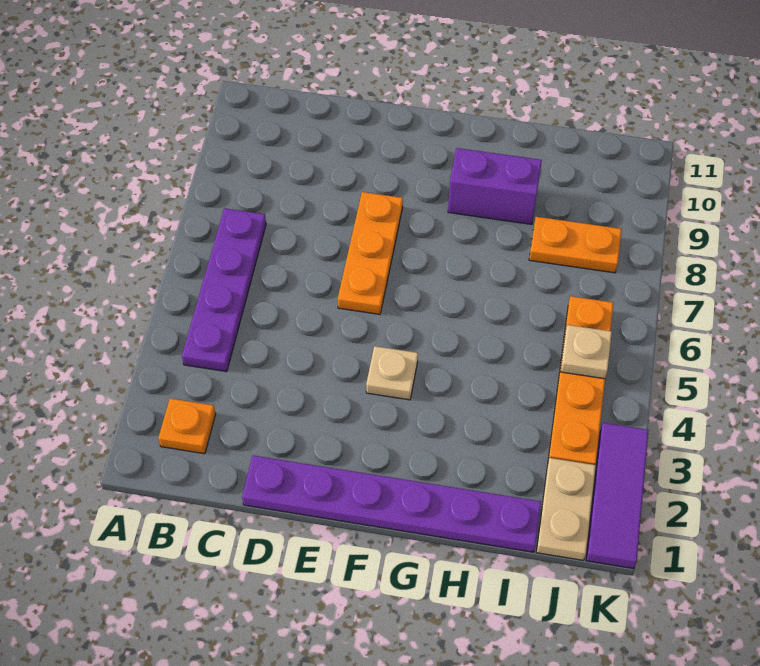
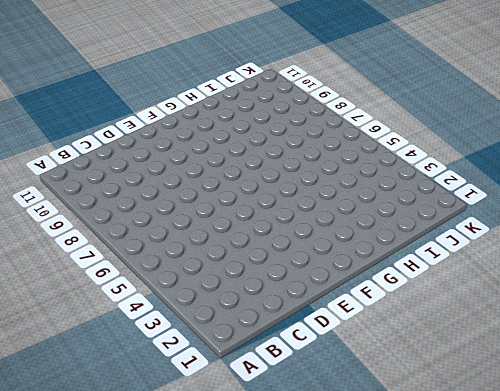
none -> orange 1x1 plate [158,398,216,454]
none -> purple 1x4 plate [182,208,266,372]

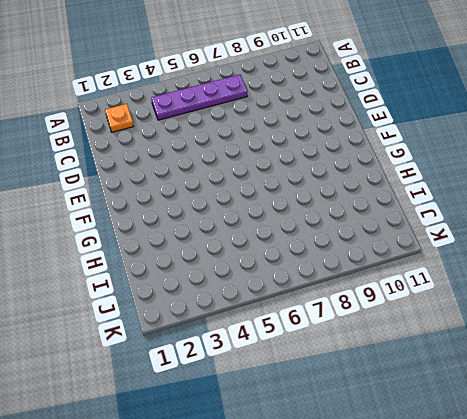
none -> purple 1x6 plate [242,455,541,552]
none -> orange 1x3 plate [338,192,403,314]

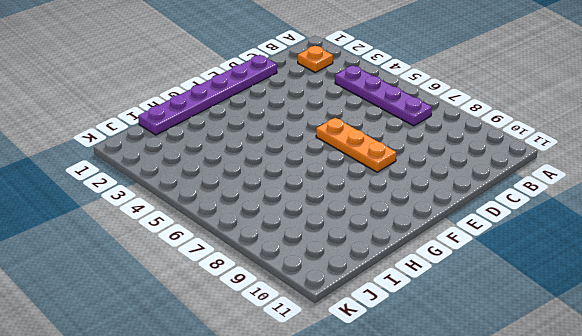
none -> tan 1x1 plate [366,346,418,400]
none -> purple 1x2 brick [448,148,542,224]

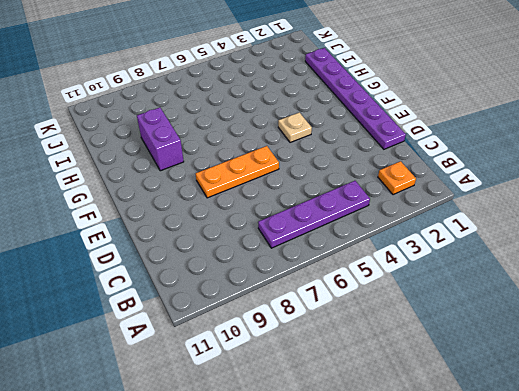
none -> orange 1x2 plate [529,217,622,273]
none -> tan 1x2 plate [536,458,596,560]

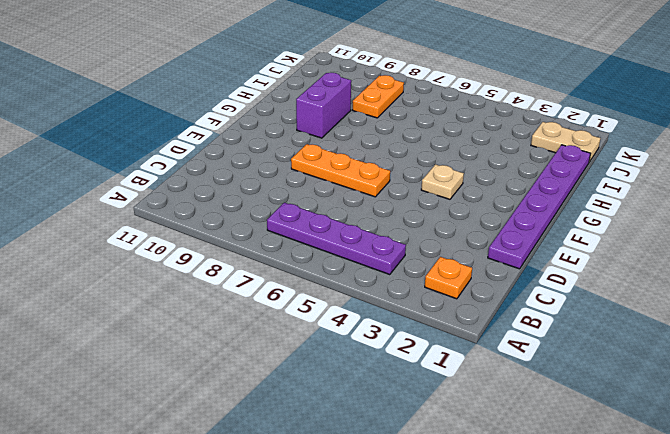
none -> orange 1x4 plate [548,296,613,465]
none -> purple 1x3 tile [586,423,649,569]

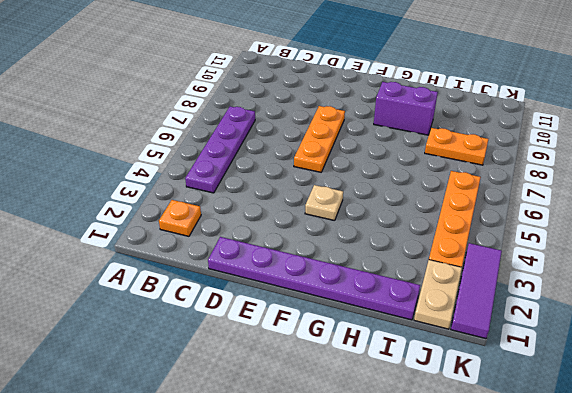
none -> tan 1x1 plate [560,325,612,379]

